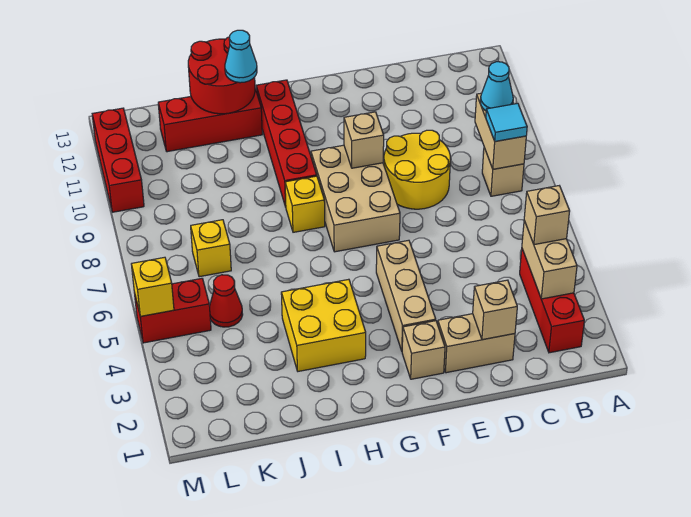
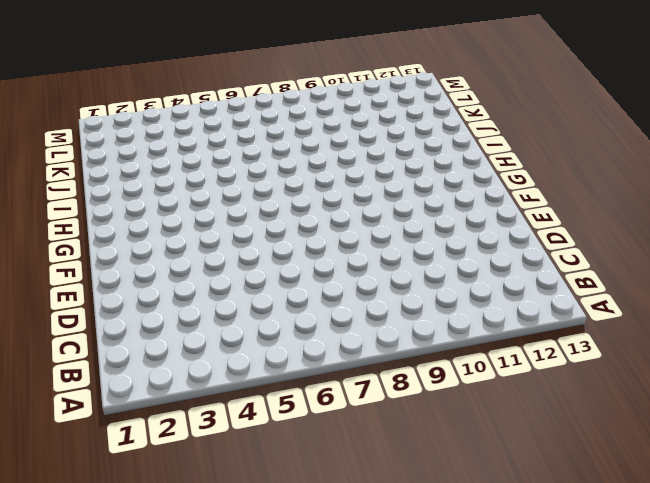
none -> red 1x3 brick [520,249,584,353]
none -> tan 1x1 brick [482,148,524,196]
none -> tan 1x2 brick [438,314,515,373]

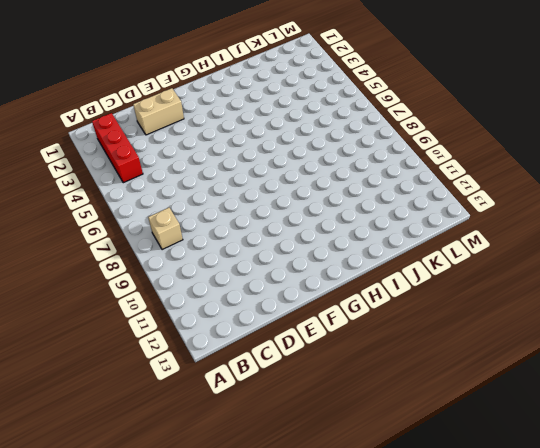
none -> yellow 2x2 round brick [384,130,450,209]
none -> tan 1x1 brick [402,321,445,379]
none -> tan 1x3 brick [376,240,436,351]

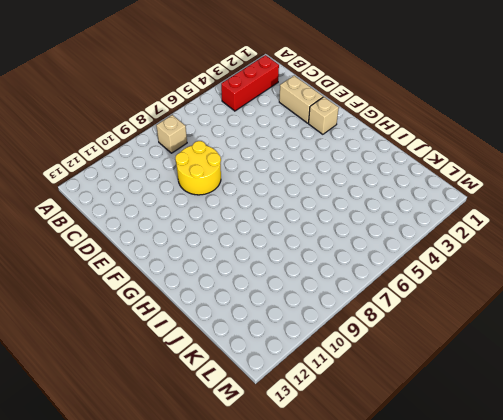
none -> tan 1x3 brick [376,240,436,351]
none -> tan 2x3 brick [311,145,400,252]
none -> yellow 2x2 brick [281,279,366,371]

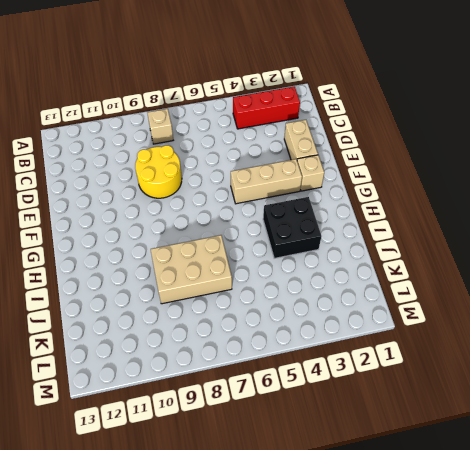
black 2x2 brick [263,197,322,258] -> yellow 2x2 brick [281,279,366,371]
tan 2x3 brick [151,235,232,304] -> tan 2x3 brick moved to [311,145,400,252]
none -> yellow 1x1 brick [285,176,325,232]
none -> red 1x4 brick [256,80,317,207]
none -> red 1x3 brick [158,88,262,152]

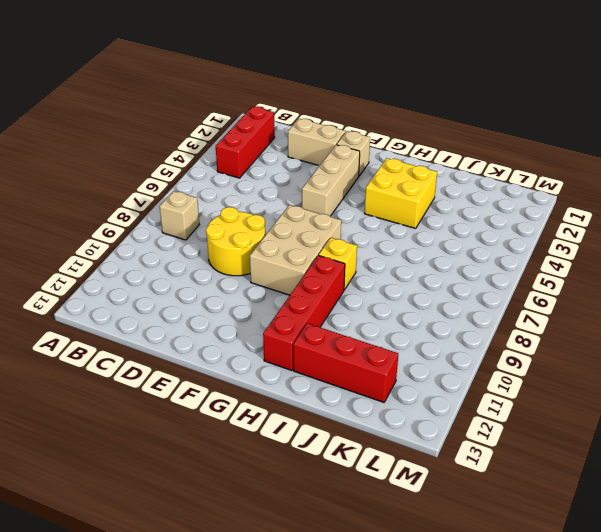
none -> red 1x1 cone [210,275,243,327]
none -> yellow 1x1 brick [191,220,231,277]
none -> red 1x2 brick [134,278,211,343]

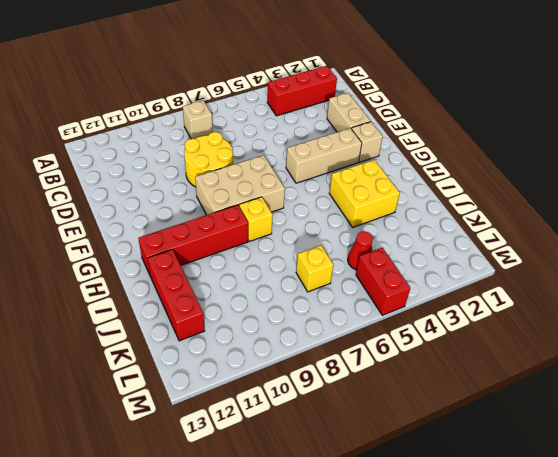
none -> red 1x3 brick [92,108,144,212]
none -> tan 1x2 brick [522,221,577,299]
none -> tan 1x2 brick [475,93,526,169]

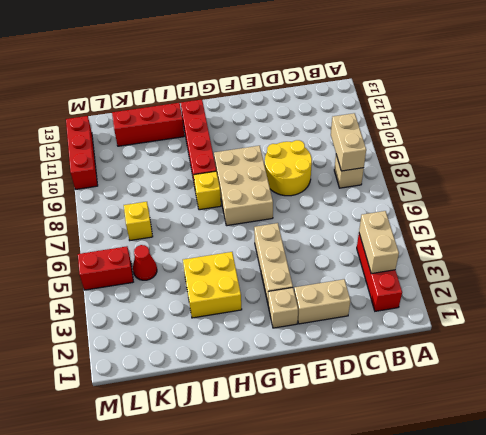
none -> tan 1x1 brick [473,280,517,340]
none -> tan 1x1 brick [344,112,384,168]
none -> red 2x2 round brick [188,37,255,114]

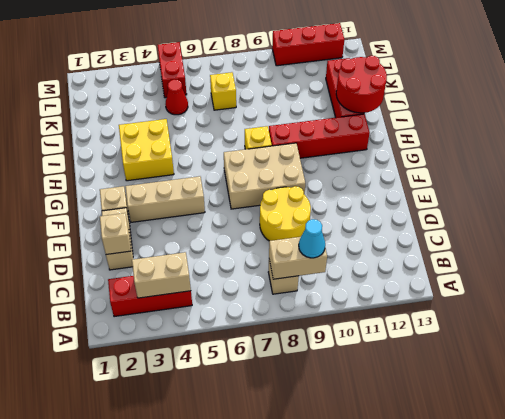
none -> tan 1x1 brick [344,112,384,168]
none -> yellow 1x1 brick [131,257,174,316]
none -> tan 1x1 brick [524,186,570,245]

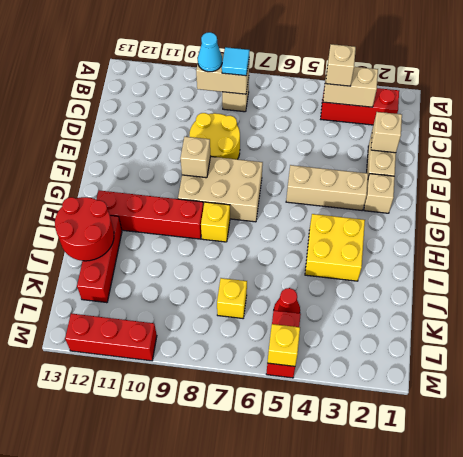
none -> cyan 1x1 cone [225,30,257,83]

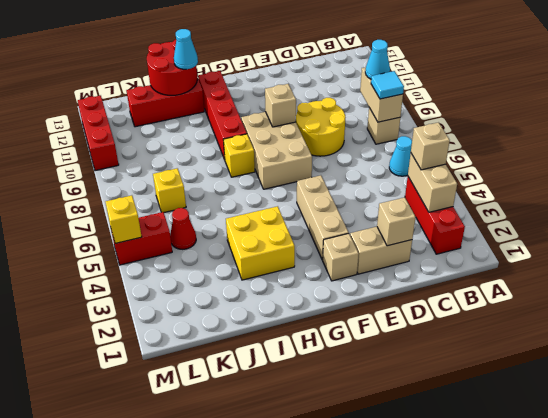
cyan 1x1 cone [389,136,412,176] -> none

